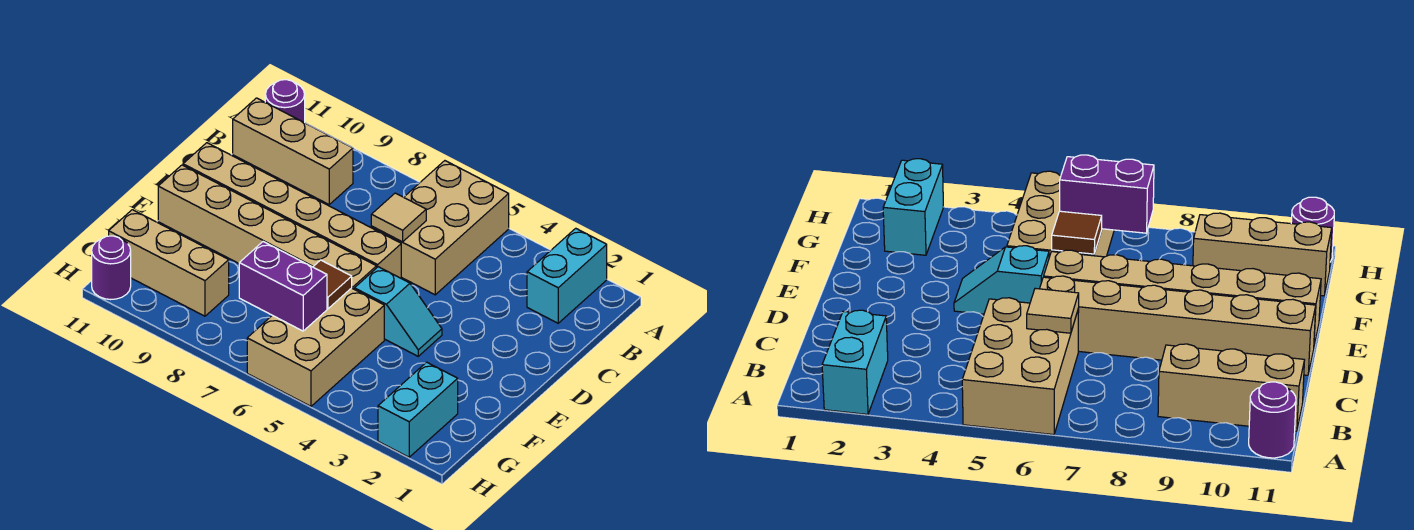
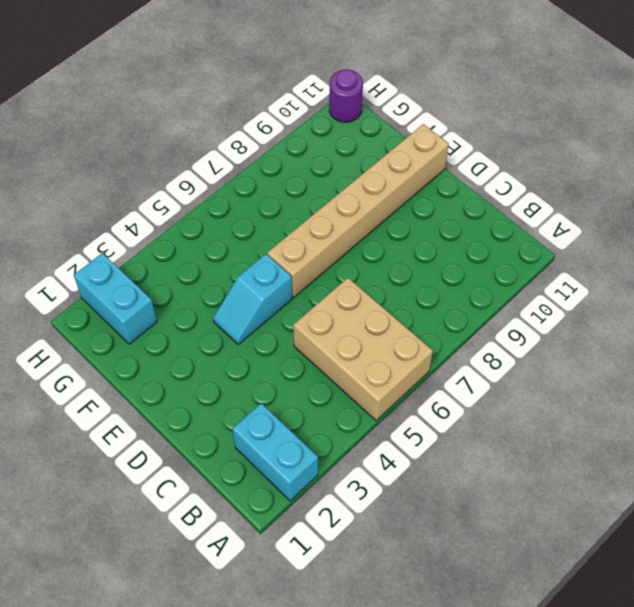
none -> purple 1x1 round brick [265,80,305,123]
none -> tan 1x3 brick [233,98,353,204]
none -> tan 1x6 brick [183,143,401,278]

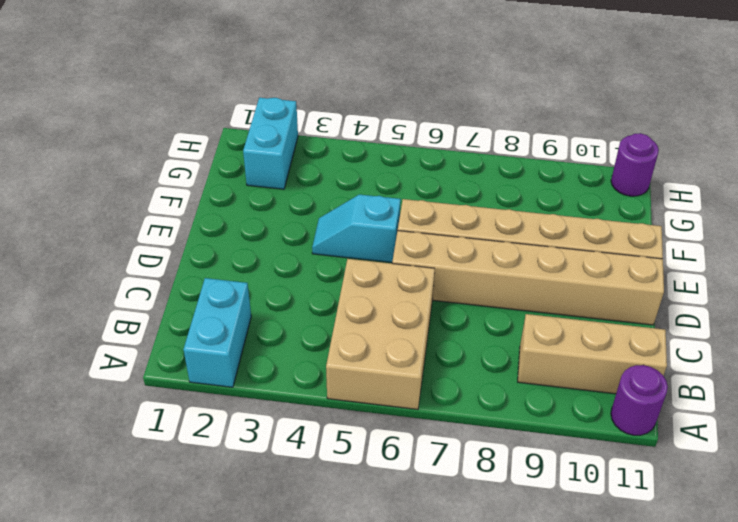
none -> tan 2x3 brick [247,288,384,406]
none -> tan 1x3 brick [109,210,229,316]
none -> tan 1x1 tile [371,193,426,242]

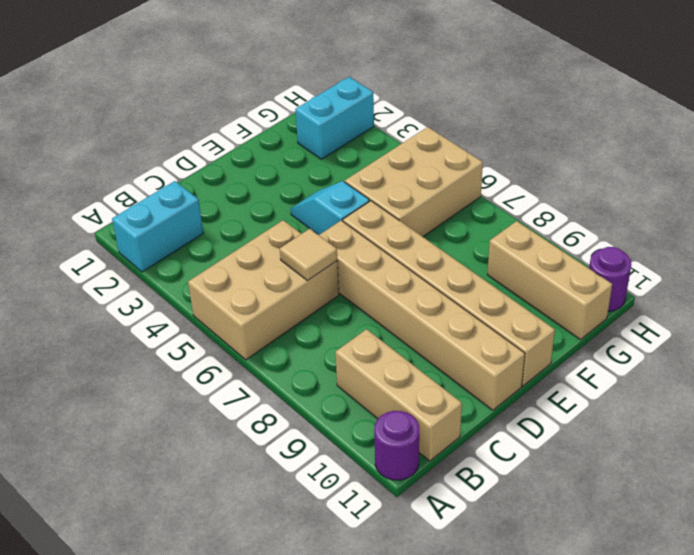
none -> brown 1x1 tile [313,260,352,309]
none -> purple 1x2 brick [239,242,327,331]

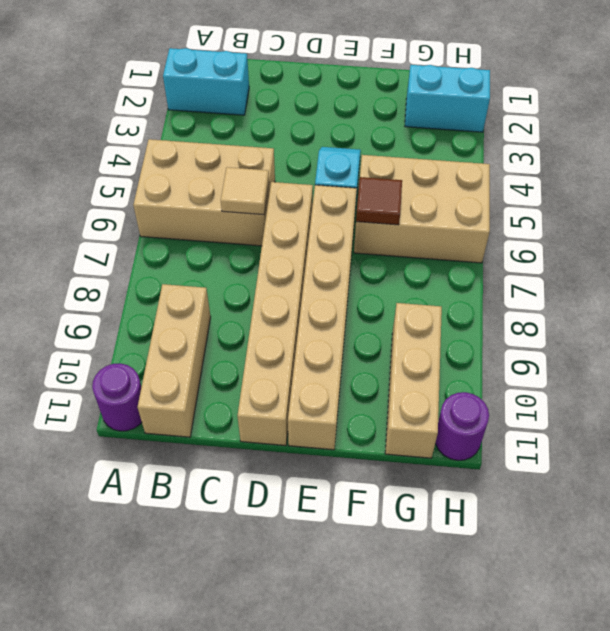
none -> purple 1x2 brick [239,242,327,331]

